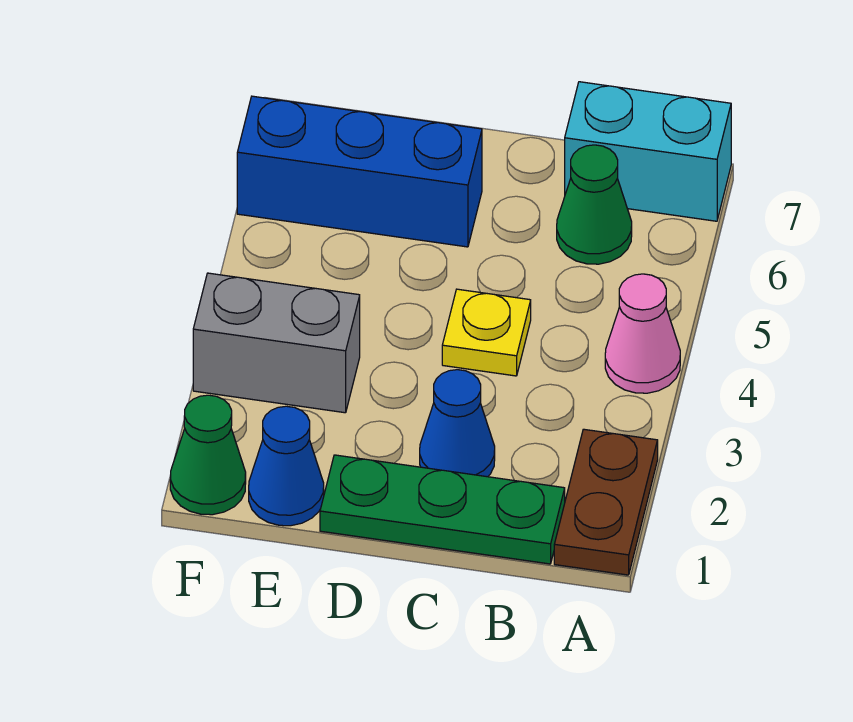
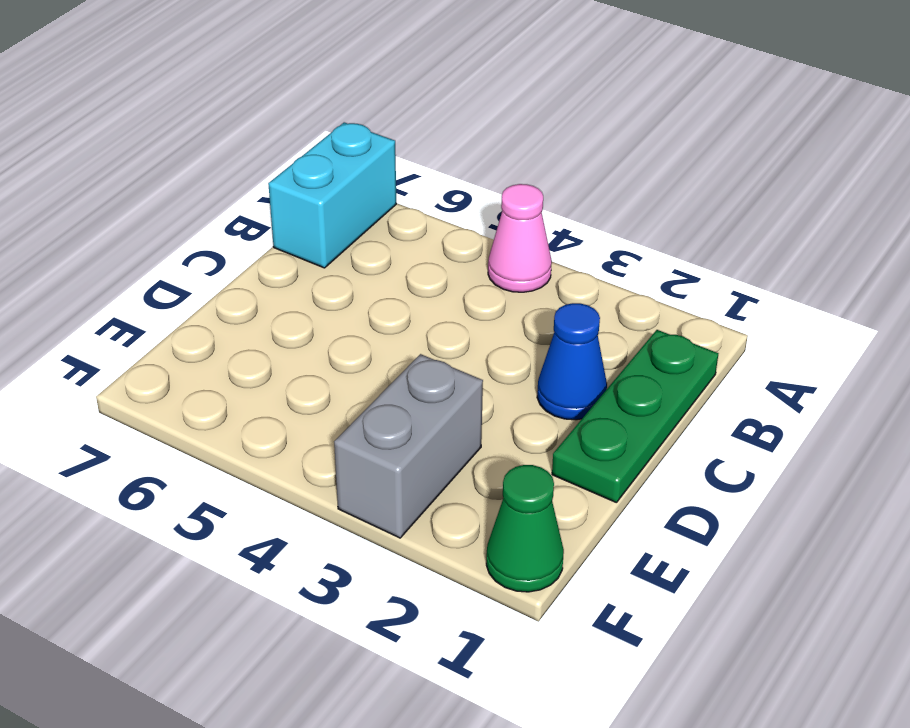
none -> brown 1x2 plate [554,429,658,575]
none -> green 1x1 cone [557,145,632,264]

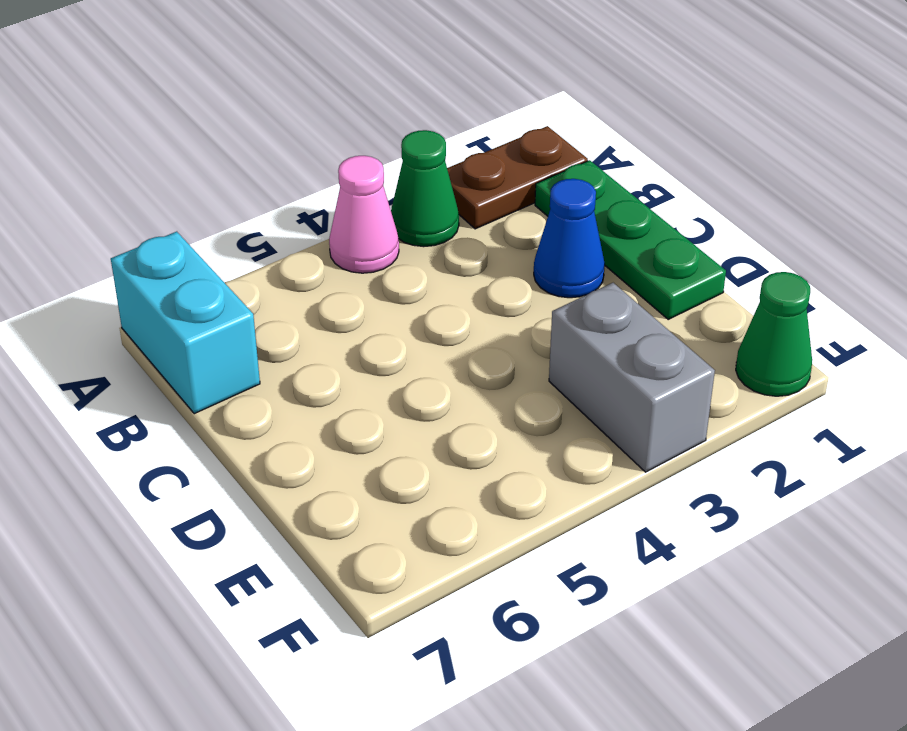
green 1x1 cone [391,130,459,247] -> green 1x1 cone moved to [557,145,632,264]
none -> yellow 1x1 plate [442,289,531,376]
none -> blue 1x3 brick [237,96,482,247]

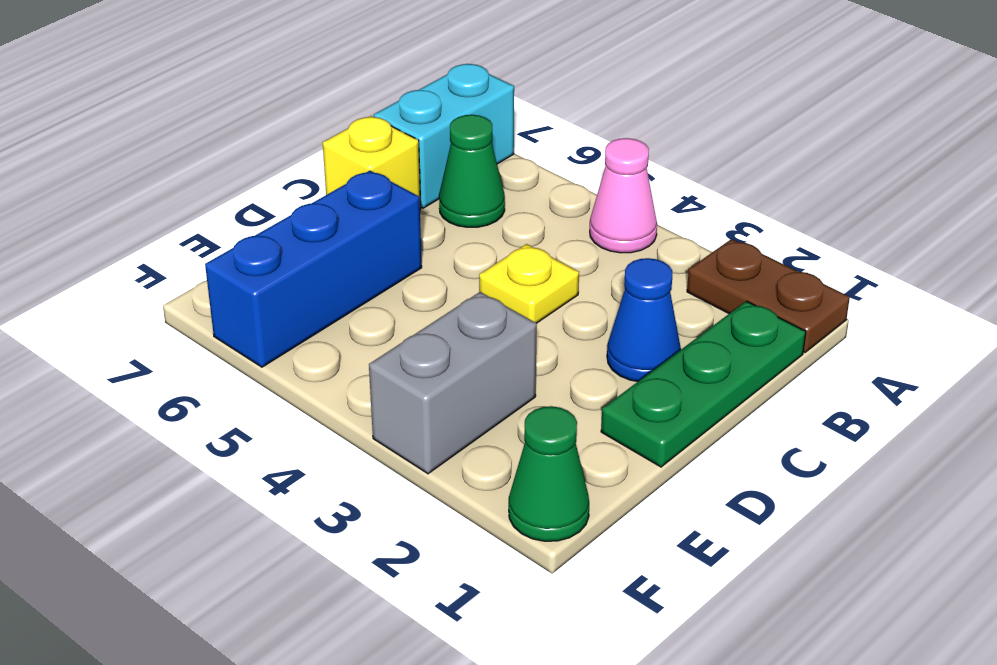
yellow 1x1 brick [323,116,421,210] -> none
none -> blue 1x1 cone [249,406,324,526]

